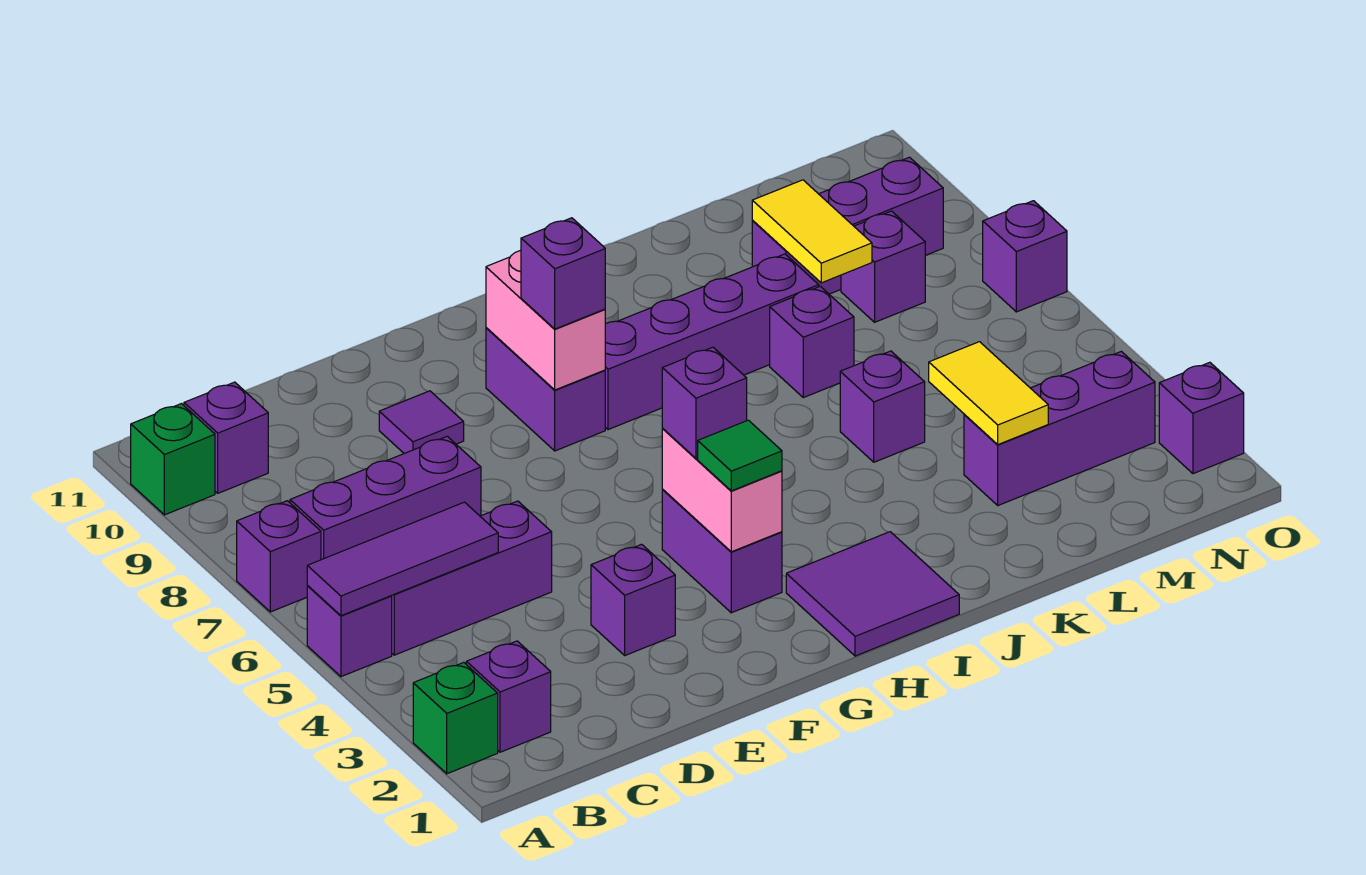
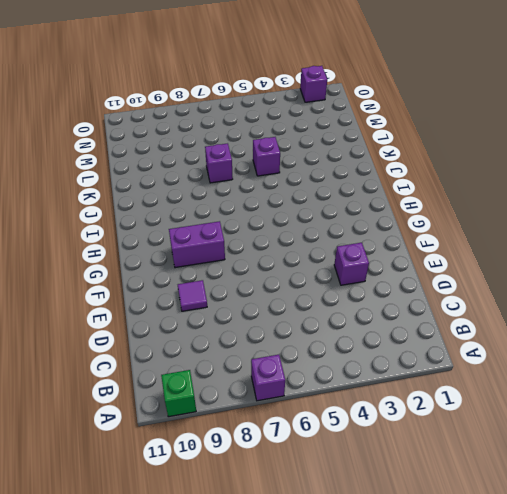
none -> green 1x1 brick [413,662,498,774]
none -> purple 1x1 brick [307,586,392,677]
none -> purple 1x1 brick [466,641,551,752]

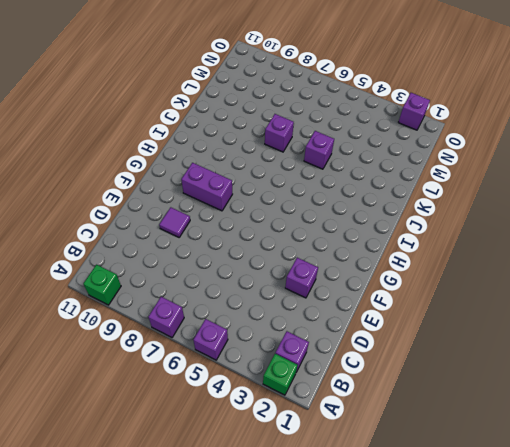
none -> purple 1x3 brick [392,501,552,655]
none -> purple 1x3 brick [290,436,481,560]
none -> purple 1x1 brick [184,382,268,493]

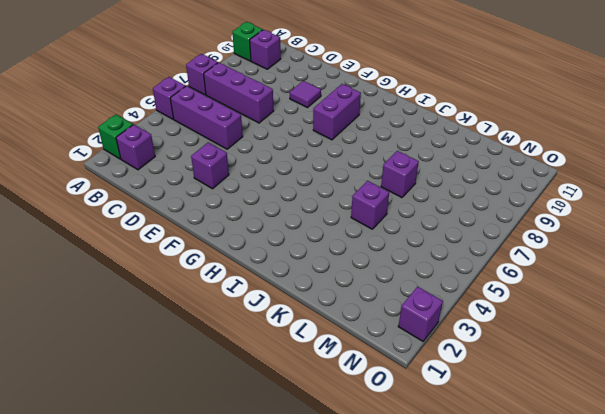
none -> purple 1x2 brick [662,490,782,613]
none -> purple 2x2 tile [786,532,959,656]
none -> purple 1x4 brick [605,254,819,430]

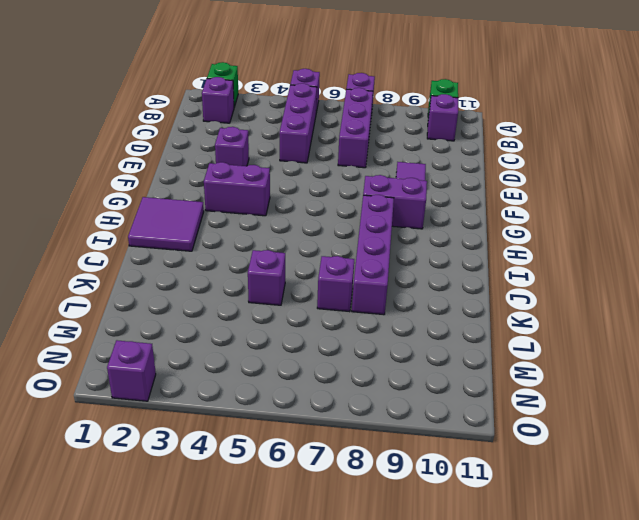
none -> purple 1x3 brick [964,351,1155,505]
none -> purple 1x3 brick [752,157,943,294]
none -> purple 1x1 brick [841,211,925,322]

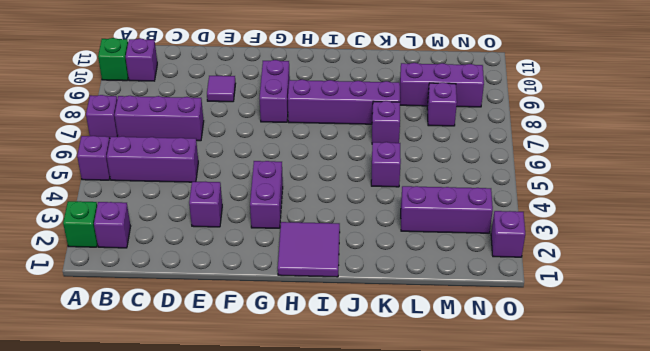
none -> purple 1x1 brick [983,201,1067,312]
none -> purple 1x3 tile [307,502,498,616]
none -> pink 1x2 brick [662,429,782,552]

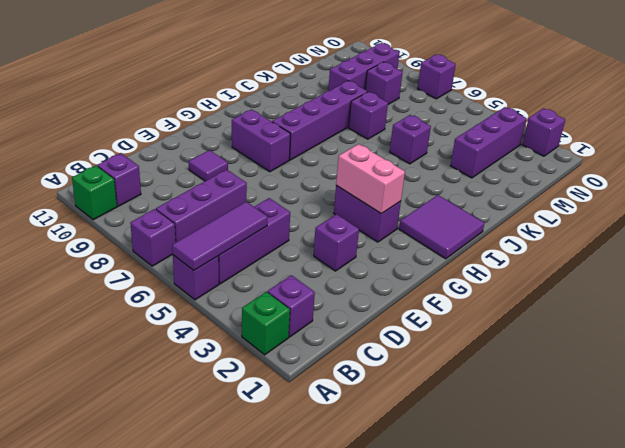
none -> pink 1x2 brick [486,250,605,390]
none -> yellow 1x2 tile [929,342,1048,444]
none -> yellow 1x2 tile [752,180,872,283]

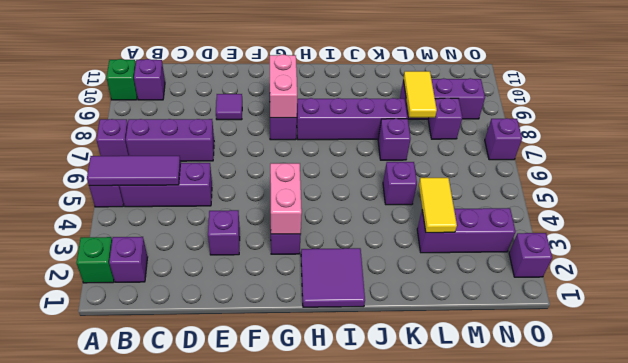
none -> green 1x1 tile [698,420,782,491]
none -> purple 1x1 brick [662,347,747,458]
none -> purple 1x1 brick [521,218,605,329]

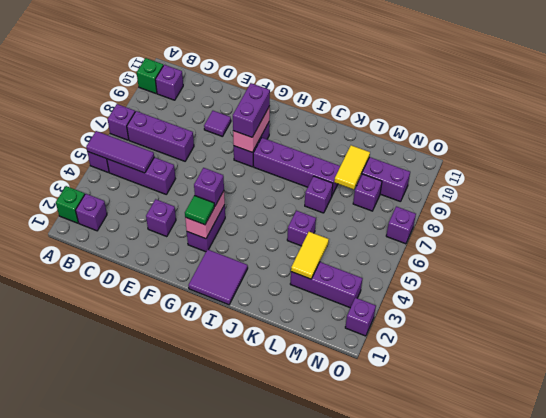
purple 1x2 brick [233,83,270,137] -> purple 1x1 brick [521,218,605,329]

